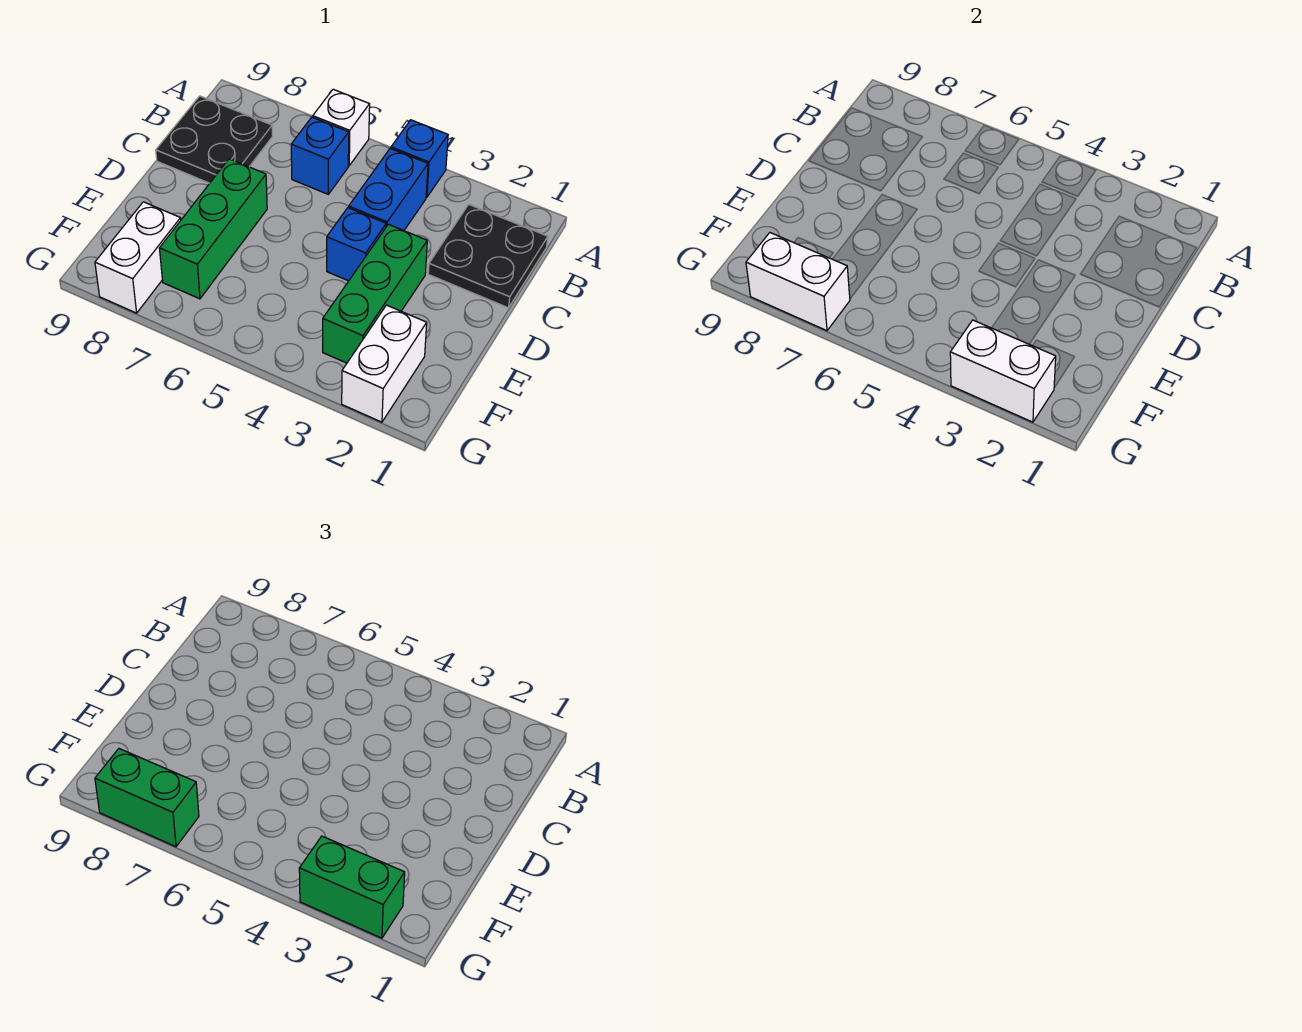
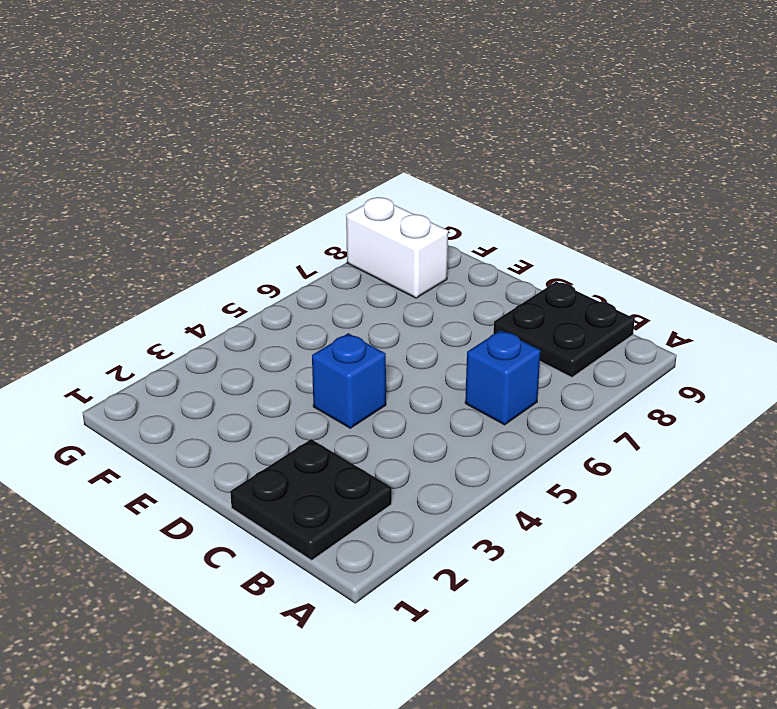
none -> blue 1x1 brick [391,120,448,197]
none -> white 1x1 brick [313,89,370,166]
none -> blue 1x2 brick [349,148,428,231]

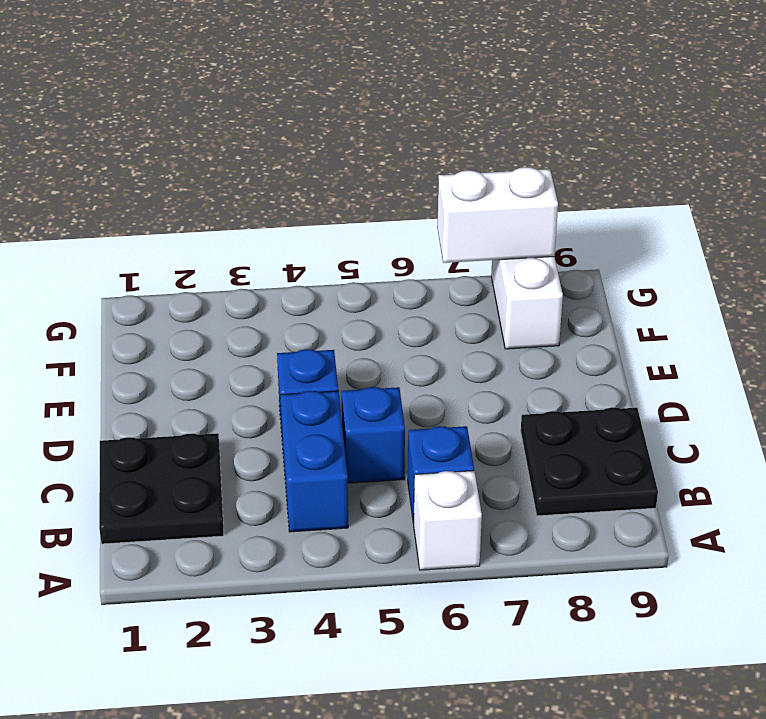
blue 1x1 brick [341,387,405,483] -> blue 1x1 brick moved to [391,120,448,197]
none -> green 1x3 brick [323,224,427,363]
none -> green 1x3 brick [159,159,267,299]
none -> white 1x2 brick [342,305,427,422]

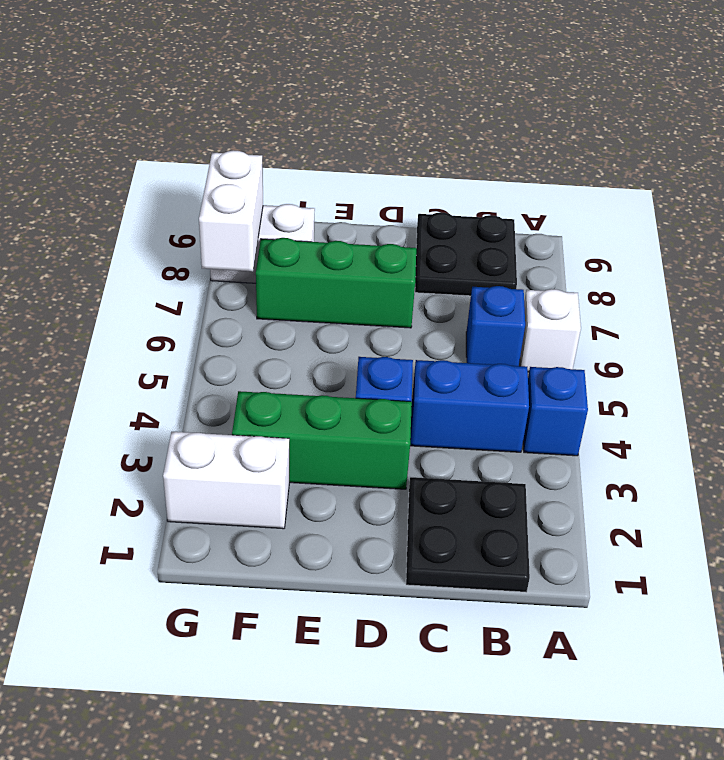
none -> white 1x2 brick [950,320,1056,422]
none -> green 1x2 brick [299,836,405,938]
none -> green 1x2 brick [95,749,199,847]

